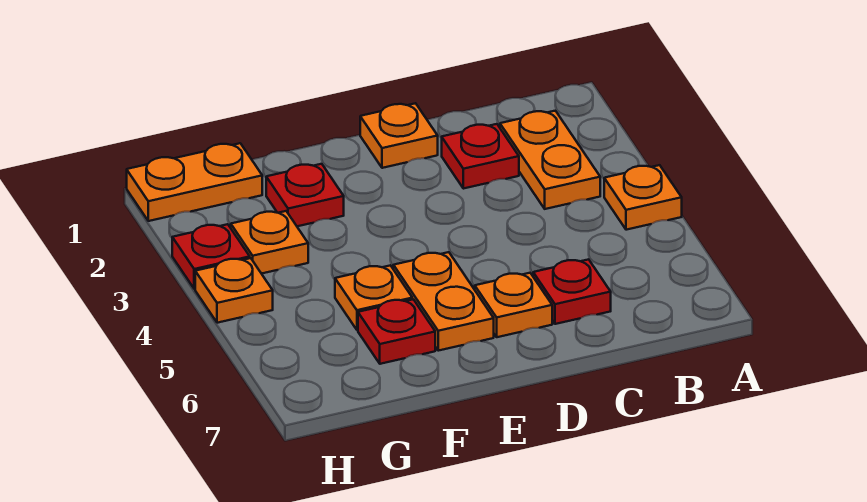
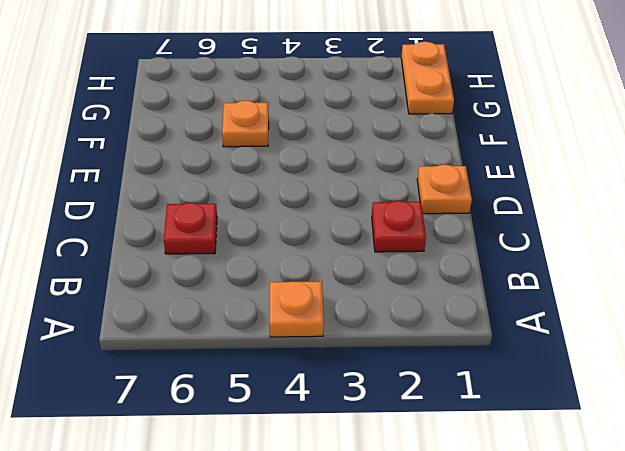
none -> orange 1x2 plate [500,111,600,209]
none -> orange 1x1 plate [475,273,552,337]
none -> orange 1x2 plate [393,252,494,351]

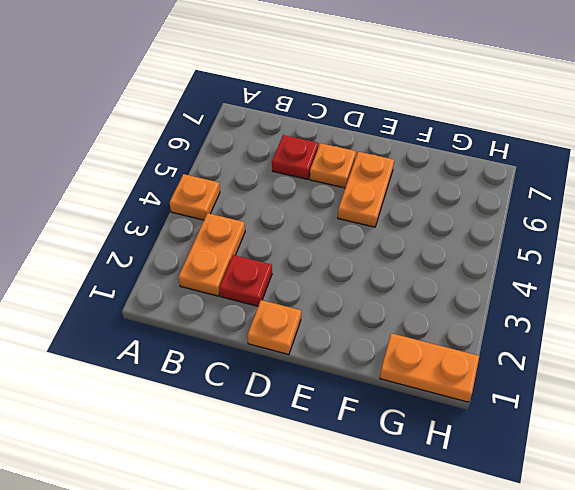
none -> red 1x1 plate [266,164,344,226]
none -> orange 1x1 plate [335,265,412,330]
none -> red 1x1 plate [358,299,435,364]

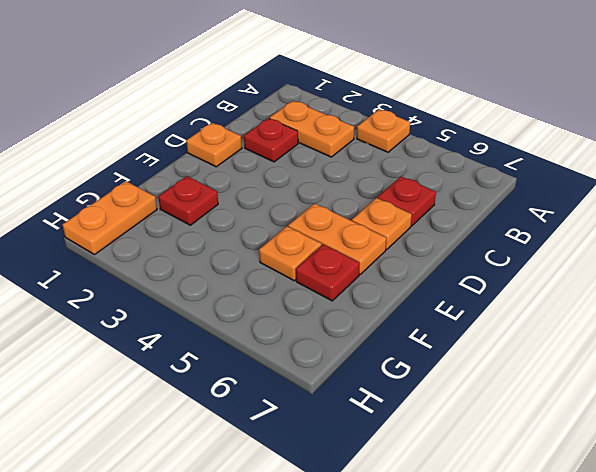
none -> orange 1x1 plate [231,211,308,274]
none -> red 1x1 plate [172,224,250,289]
none -> orange 1x1 plate [195,258,273,323]

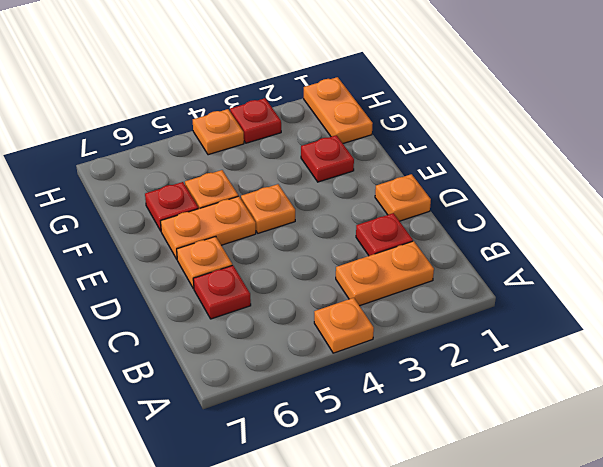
orange 1x1 plate [241,184,295,233] -> orange 1x1 plate moved to [231,211,308,274]

